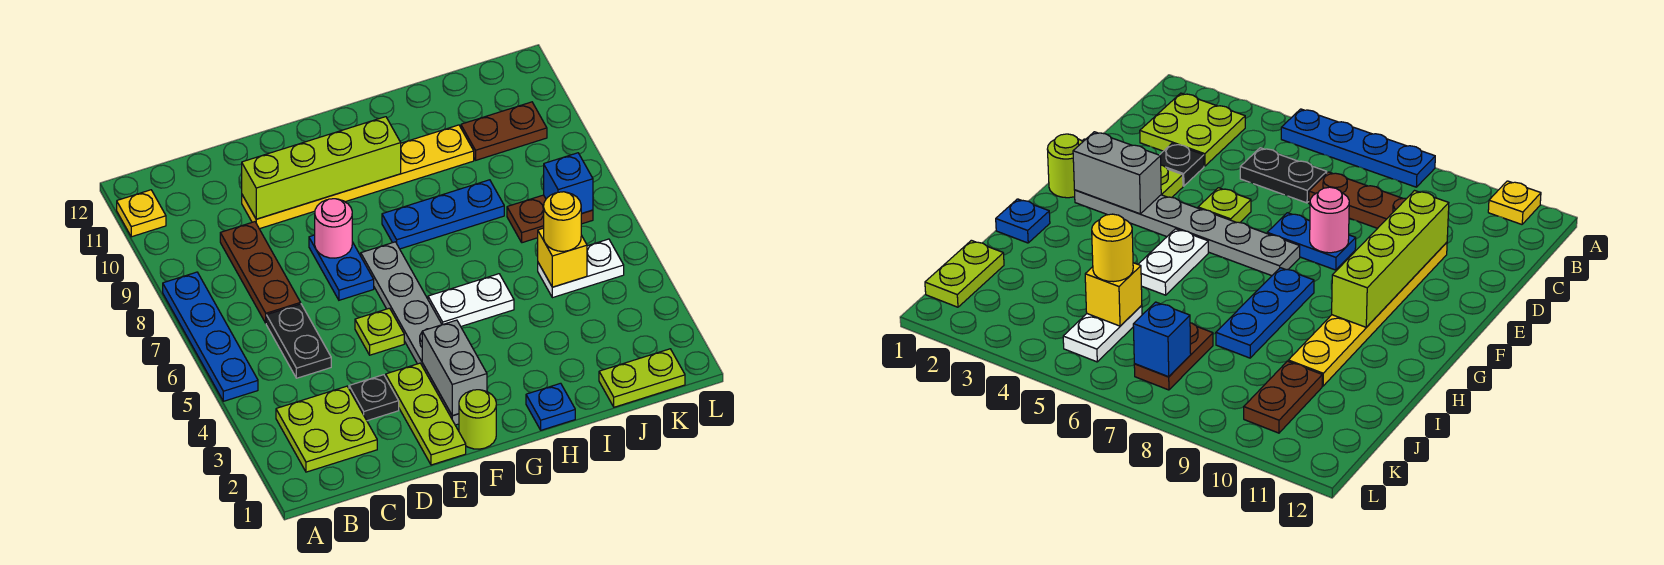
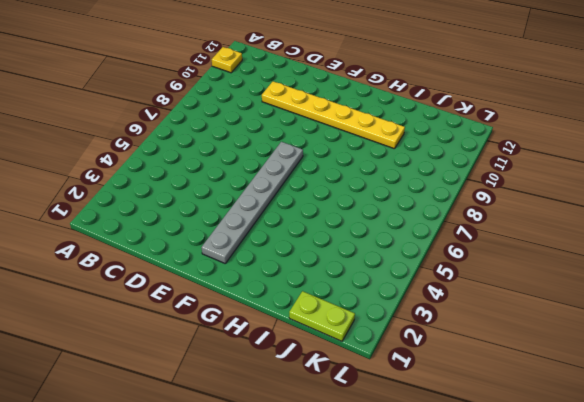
none -> blue 1x4 plate [163,272,258,401]
none -> lime 2x2 plate [276,386,377,472]
none -> black 1x2 plate [266,304,331,378]

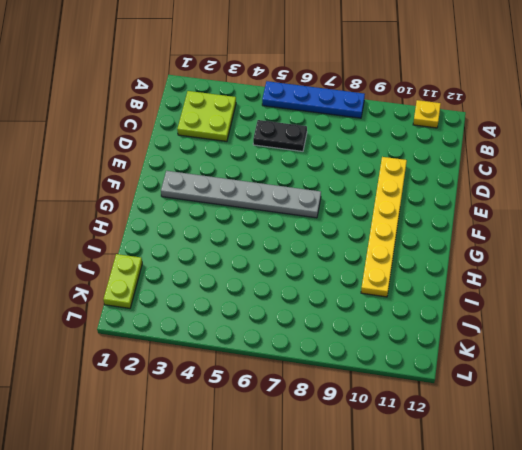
none -> brown 1x3 plate [220,222,301,323]
none -> black 1x1 plate [349,375,399,421]
none -> lime 1x3 plate [386,363,466,465]

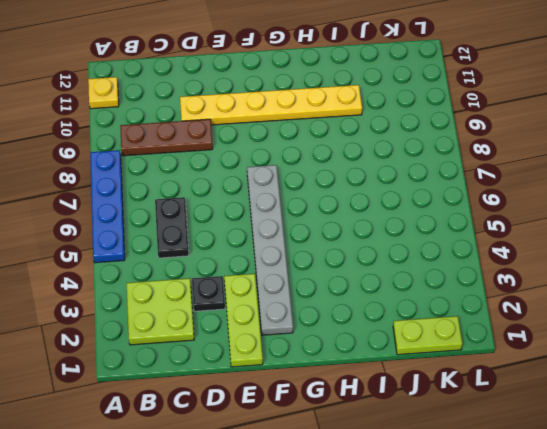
brown 1x3 plate [120,119,213,156] -> brown 1x3 plate turned to [220,222,301,323]
none -> lime 1x1 plate [355,308,404,355]
none -> blue 1x2 plate [309,235,374,300]
none -> lime 1x1 round brick [459,390,496,449]

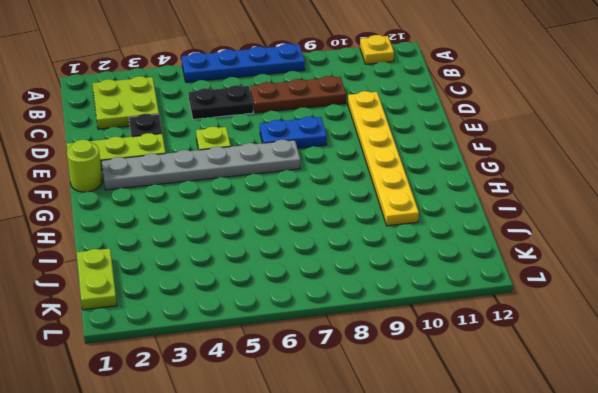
none -> white 1x2 plate [428,274,514,326]
none -> blue 1x3 plate [382,180,504,249]
none -> blue 1x1 plate [526,383,575,430]

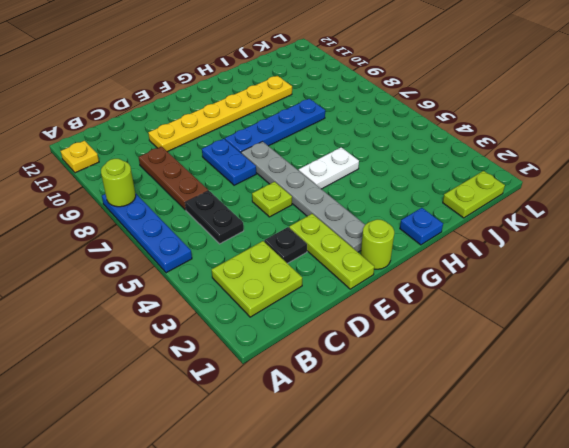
lime 1x1 round brick [101,159,136,207] -> none
blue 1x4 plate [225,99,325,153] -> blue 1x3 plate [382,180,504,249]
none -> white 1x2 plate [538,239,624,298]
none -> brown 1x2 plate [507,195,593,243]
none -> brown 1x2 plate [461,102,547,160]

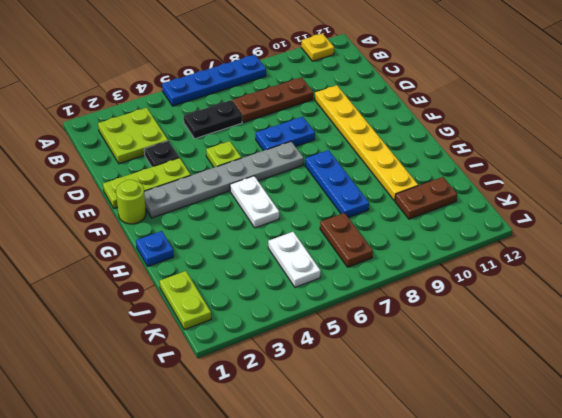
brown 1x2 plate [395,177,457,219] -> brown 1x2 plate turned to [461,102,547,160]
none -> lime 1x4 brick [242,117,401,219]
none -> pink 1x1 round brick [315,199,352,258]
none -> grey 1x2 brick [422,320,487,416]

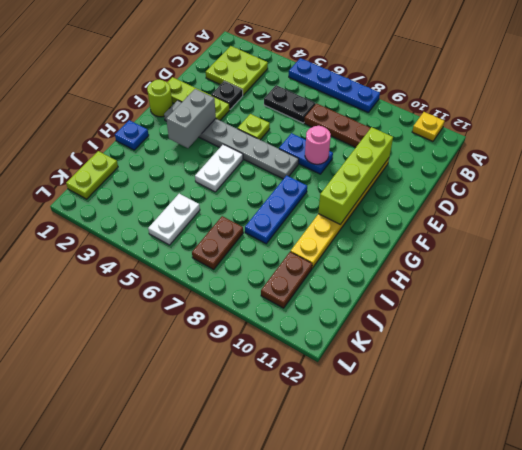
grey 1x2 brick [166,89,216,148] -> grey 1x2 brick turned to [422,320,487,416]
none -> yellow 1x1 brick [538,228,587,287]
none -> blue 1x1 brick [544,153,593,214]
none -> yellow 1x1 round brick [544,192,581,251]

